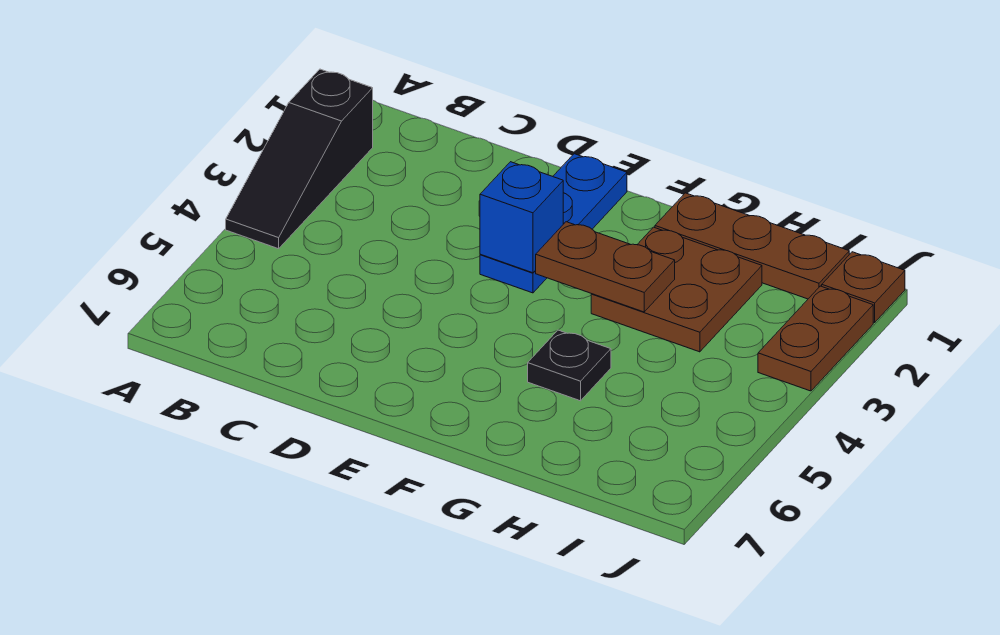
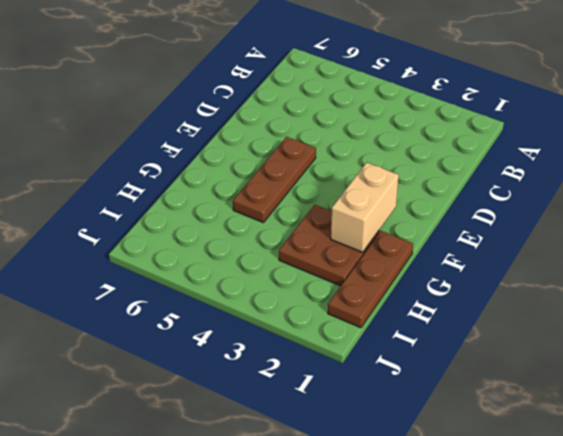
brown 1x3 plate [233,137,316,222] -> black 1x1 plate [528,330,611,401]
tan 1x2 brick [331,163,399,252] -> none
none -> black 1x3 slope [226,69,373,249]
none -> blue 1x3 plate [480,154,627,293]

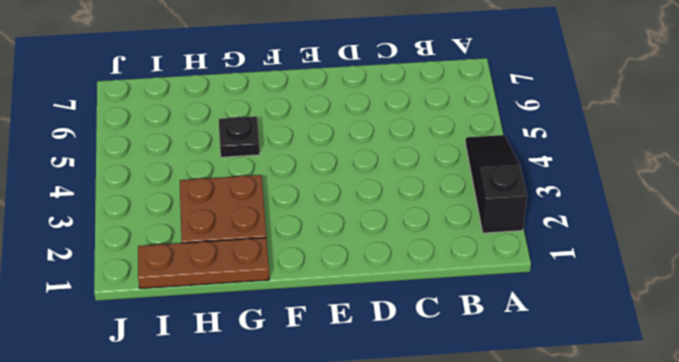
none -> blue 1x3 plate [480,154,627,293]
none -> brown 1x1 plate [822,252,905,322]

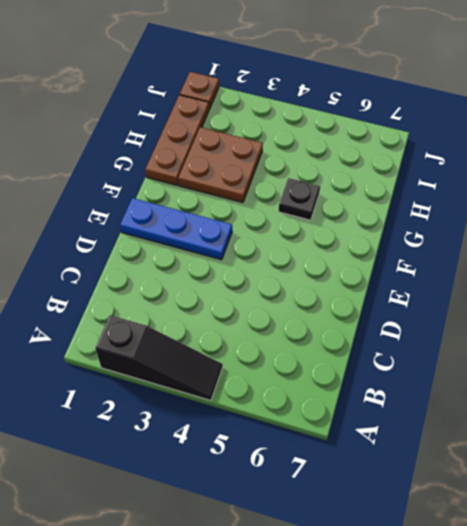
none -> brown 1x2 plate [758,286,873,391]
none -> blue 1x1 brick [480,162,563,273]

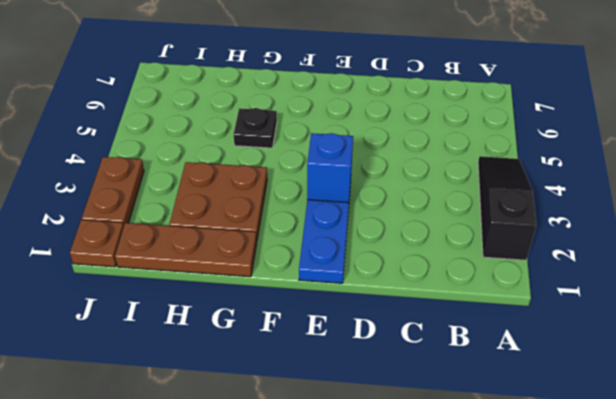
none -> brown 1x2 plate [535,222,675,312]

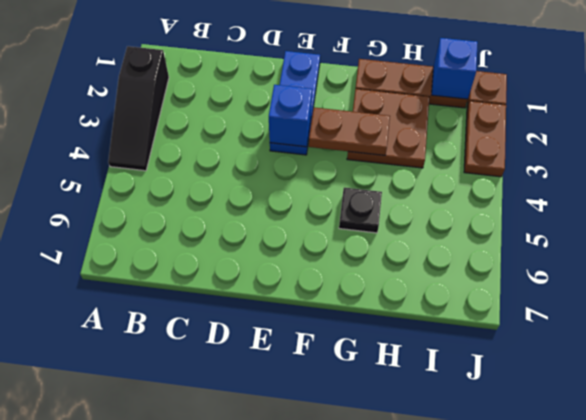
blue 1x1 brick [432,38,478,99] -> none

